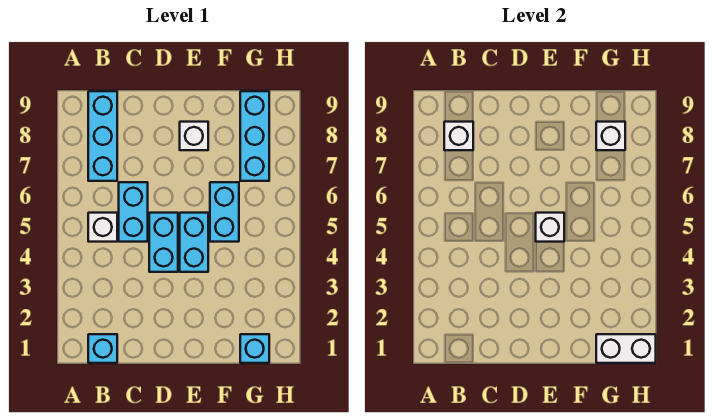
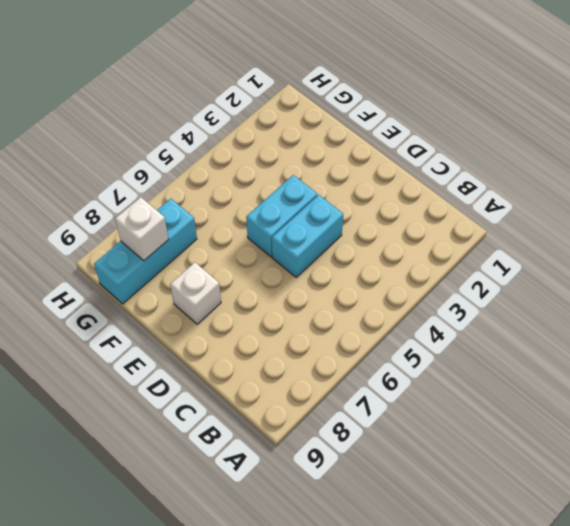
none -> cyan 1x1 brick [88,334,117,363]
none -> white 1x1 brick [88,213,117,242]
none -> cyan 1x3 brick [88,91,117,181]

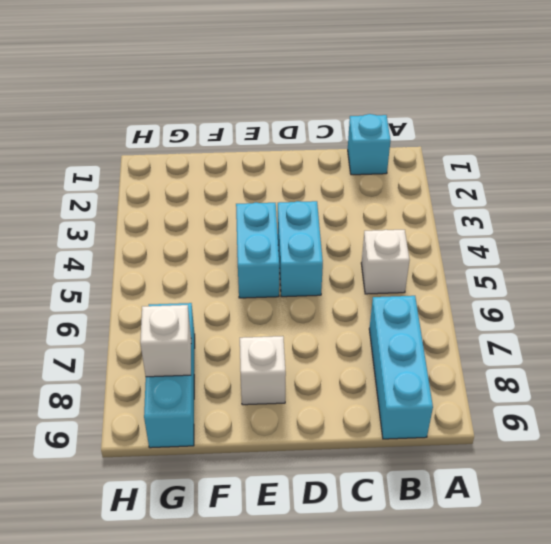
none -> cyan 1x2 brick [119,182,148,242]
none -> cyan 1x2 brick [210,182,239,242]
none -> cyan 1x1 brick [240,334,269,363]

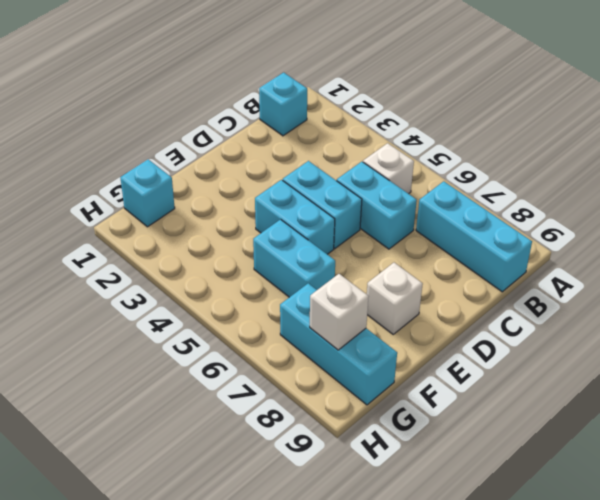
none -> white 1x1 brick [444,122,473,150]
none -> white 1x1 brick [536,213,564,242]
none -> white 1x2 brick [596,334,656,363]

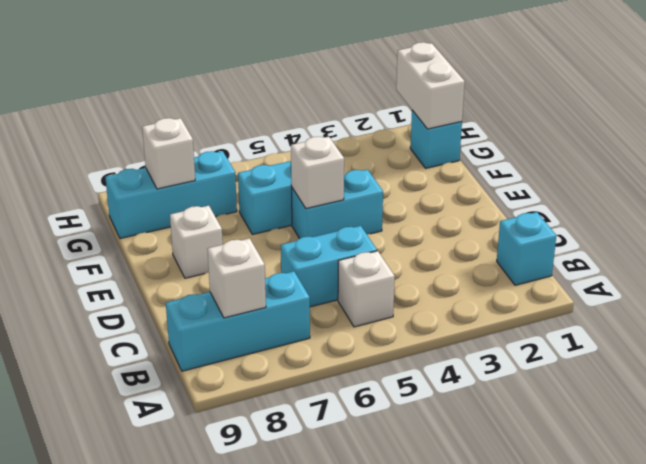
none -> cyan 1x2 brick [149,213,178,272]

